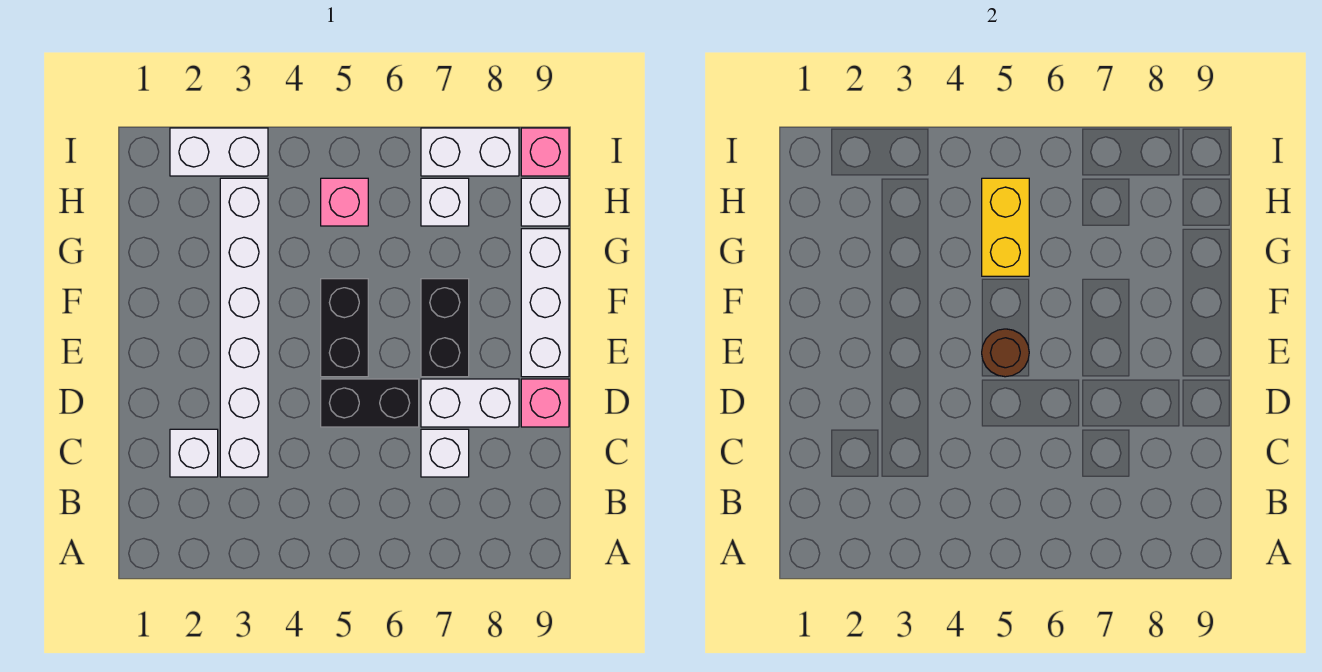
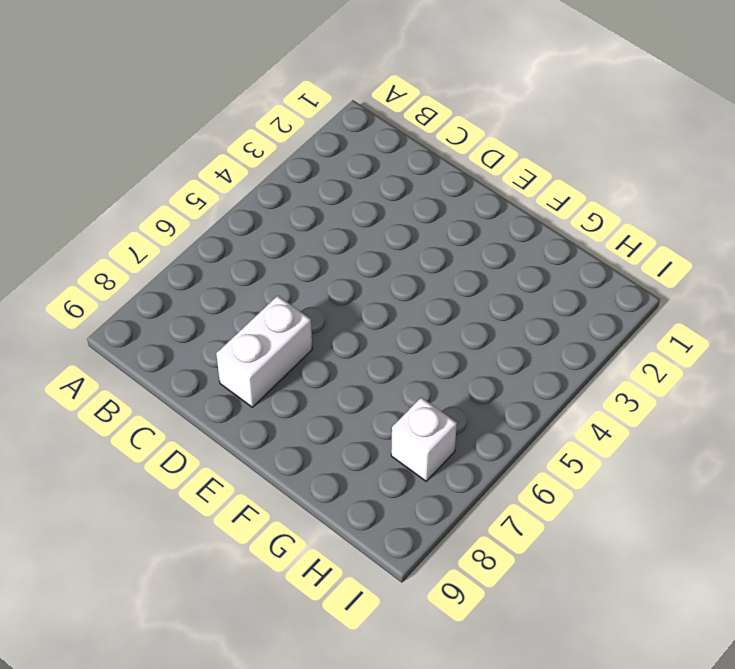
none -> white 1x1 brick [170,429,218,477]
none -> white 1x6 brick [220,178,268,477]
none -> white 1x1 brick [421,429,469,477]

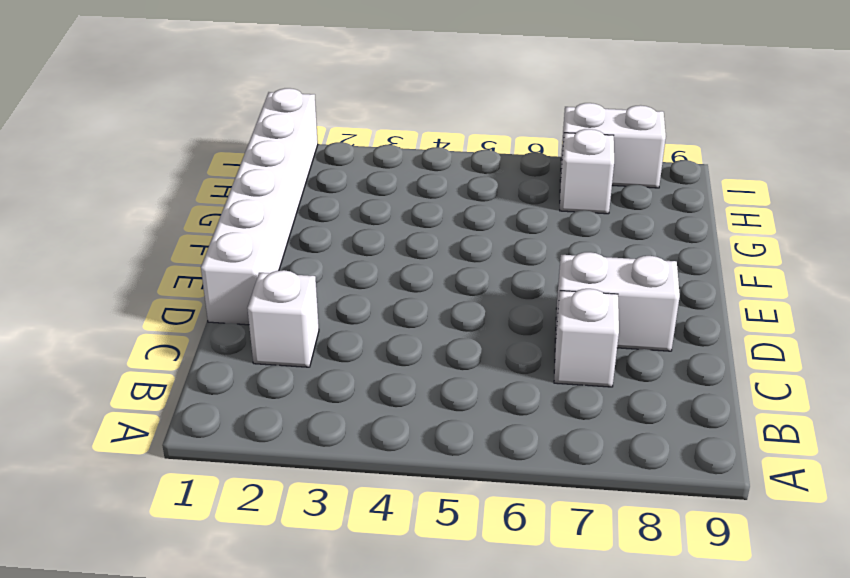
white 1x6 brick [201,88,318,325] -> white 1x6 brick moved to [220,178,268,477]
none -> black 1x2 brick [321,379,419,427]
none -> pink 1x1 brick [521,379,569,427]
none -> black 1x2 brick [321,279,368,377]

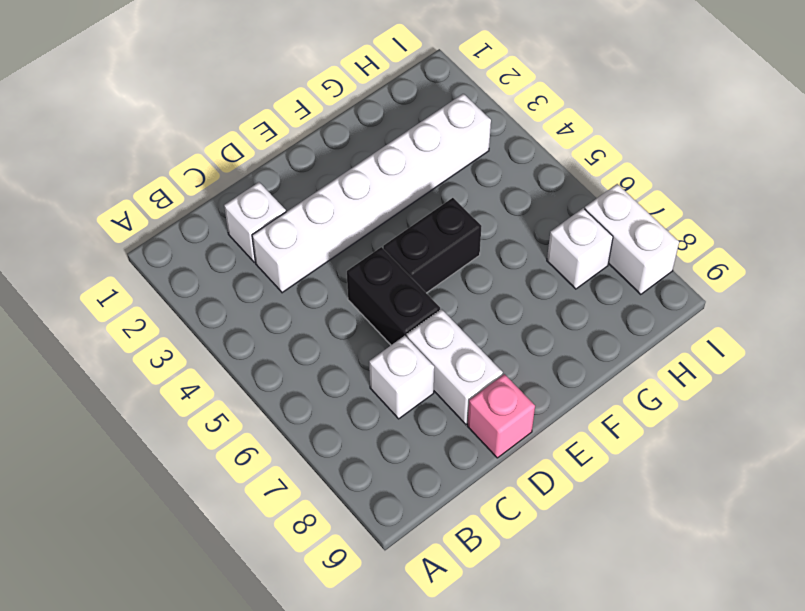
none -> black 1x2 brick [421,279,469,377]
none -> white 1x3 brick [521,229,569,377]
none -> pink 1x1 brick [321,178,368,226]

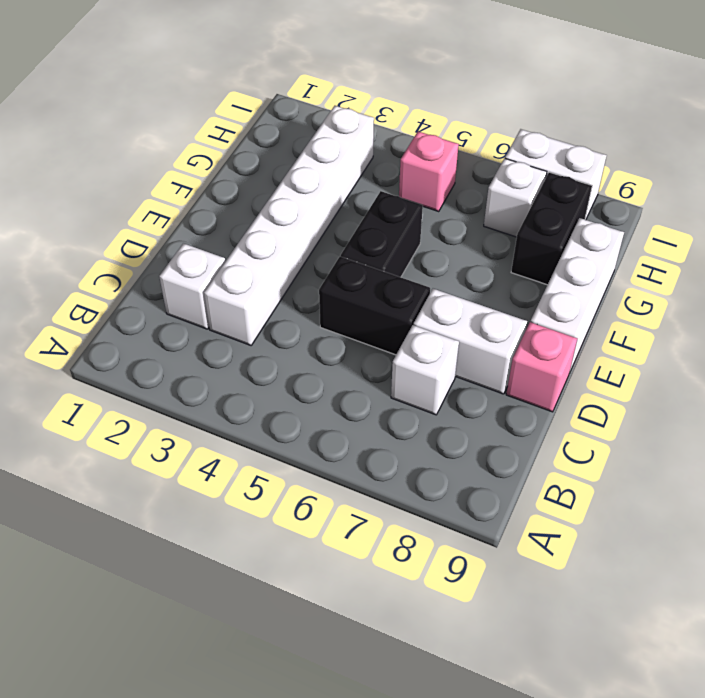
black 1x2 brick [511,172,592,285] -> black 1x2 brick moved to [421,279,469,377]
none -> white 1x1 brick [521,178,569,226]
none -> white 1x2 brick [170,128,268,176]
none -> pink 1x1 brick [521,128,569,176]

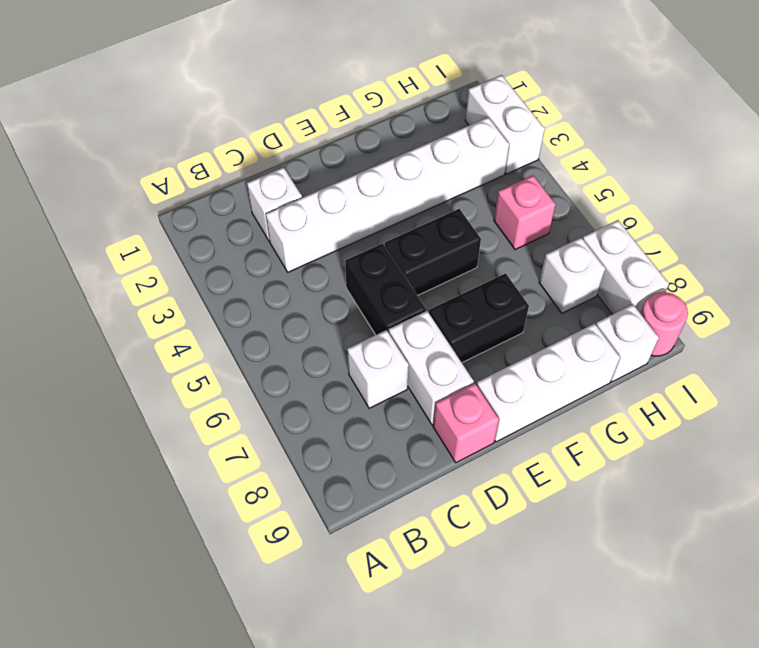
pink 1x1 round brick [640,292,688,356] -> pink 1x1 brick [521,128,569,176]
none -> brown 1x1 round brick [982,329,1029,377]
none -> yellow 1x2 brick [982,178,1029,276]

